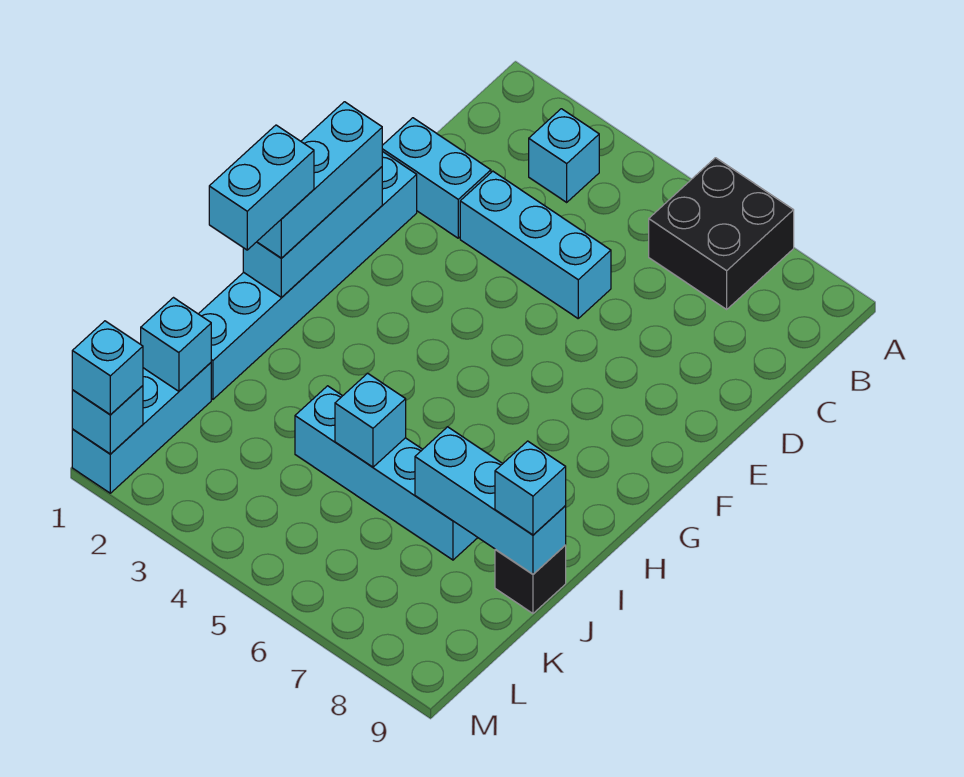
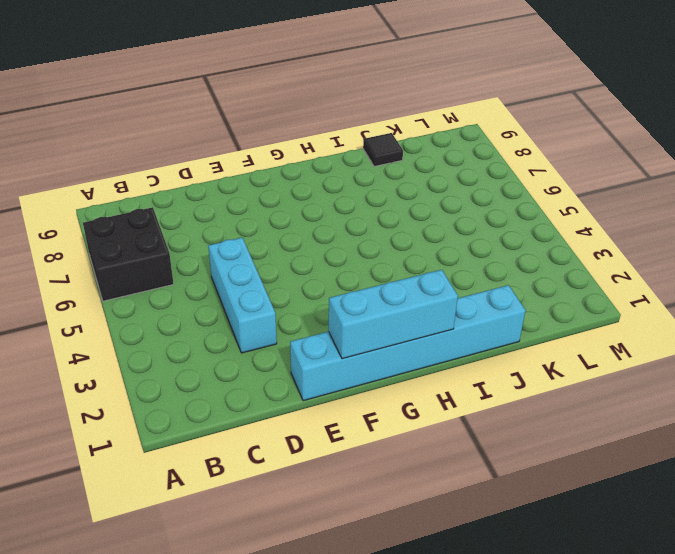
black 1x1 tile [363,133,403,167] -> black 1x1 brick [495,545,566,613]
none -> cyan 1x1 brick [529,109,599,202]
none -> cyan 1x2 brick [382,118,491,238]
none -> cyan 1x4 brick [295,386,478,560]

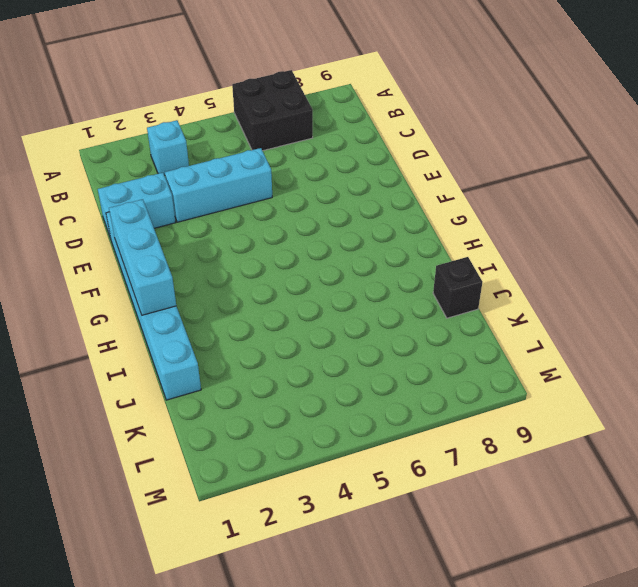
none -> cyan 1x4 brick [295,386,478,560]
none -> cyan 1x3 brick [72,363,211,493]
none -> cyan 1x1 brick [335,373,406,467]

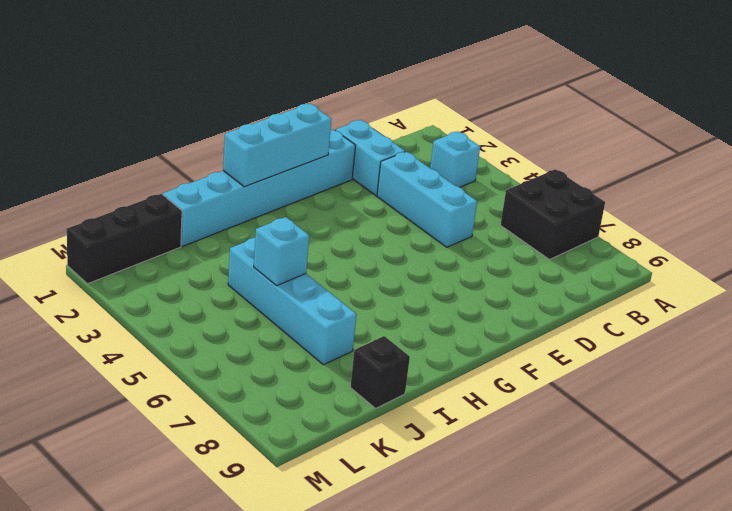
black 1x3 brick [67,194,182,284] -> cyan 1x3 brick [72,363,211,493]
none -> cyan 1x3 brick [415,427,566,574]
none -> cyan 1x1 brick [141,298,211,391]
none -> cyan 1x1 brick [72,386,143,454]

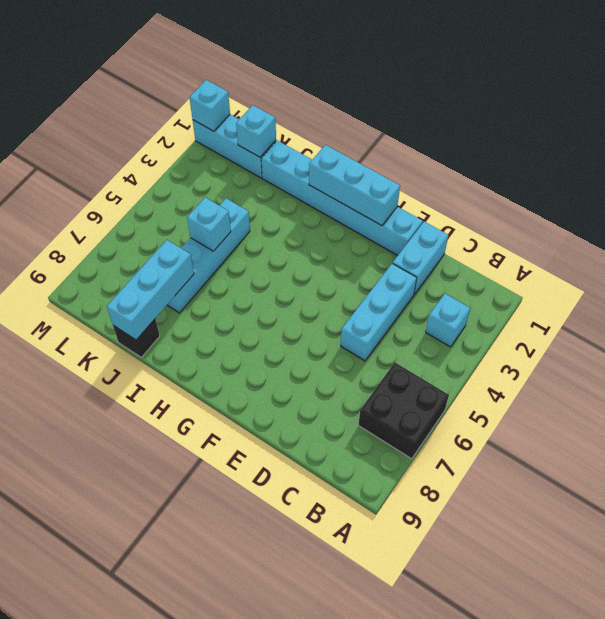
none -> cyan 1x3 brick [257,102,382,258]
none -> cyan 1x1 brick [495,441,566,535]
none -> cyan 1x1 brick [72,321,143,415]

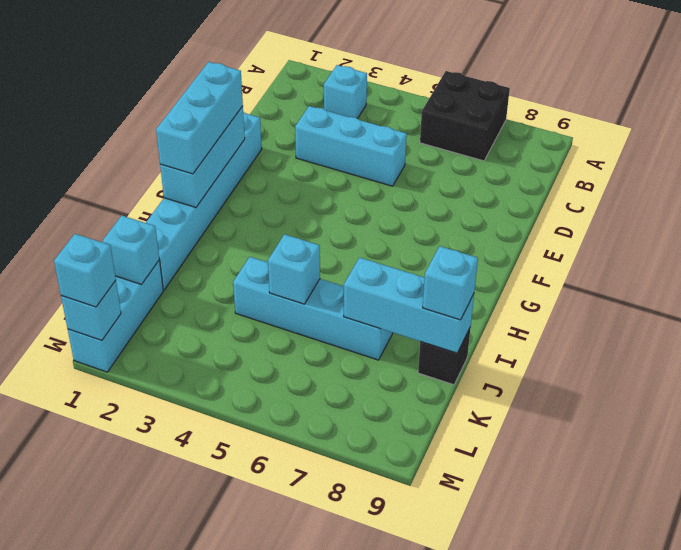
none -> cyan 1x2 brick [382,118,491,238]
none -> cyan 1x2 brick [209,125,314,250]

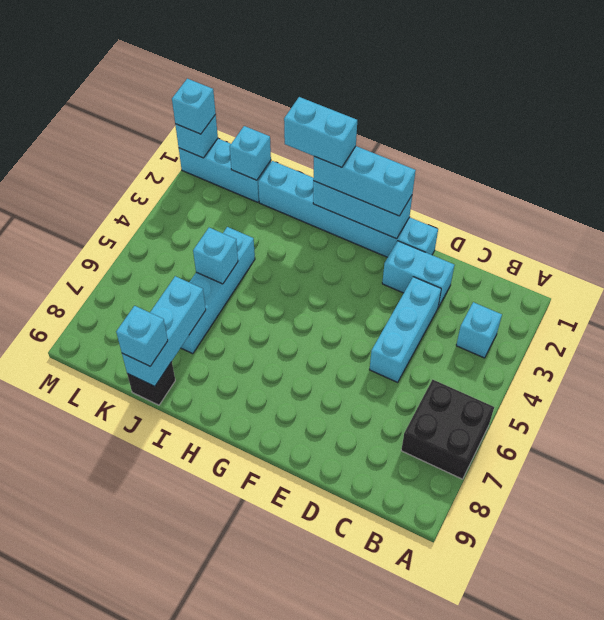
cyan 1x2 brick [382,241,454,307] -> cyan 1x2 brick turned to [382,118,491,238]

